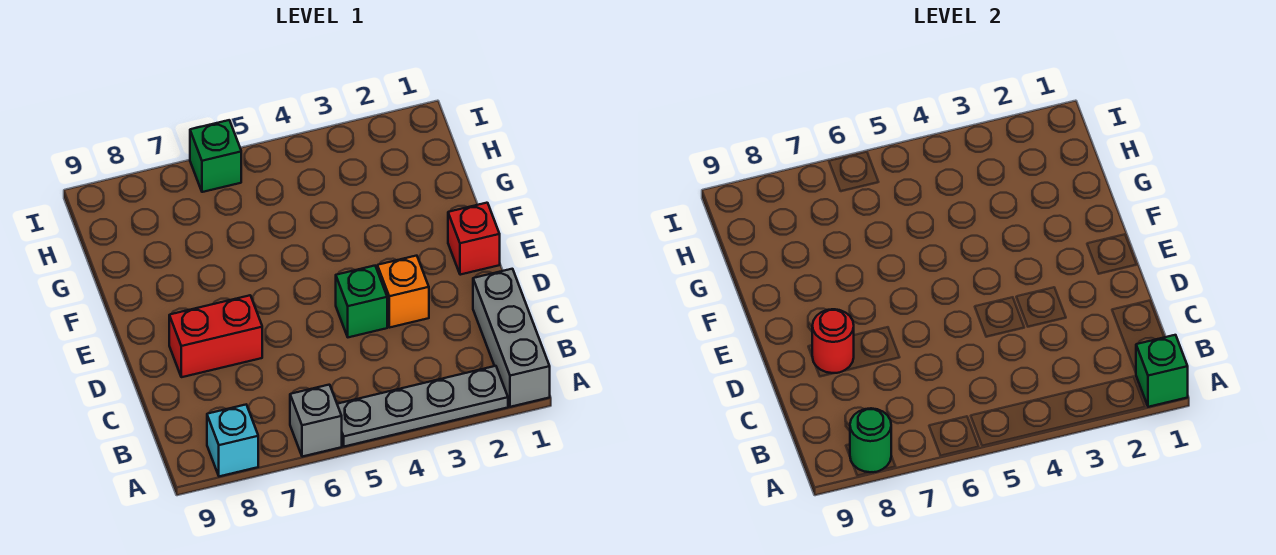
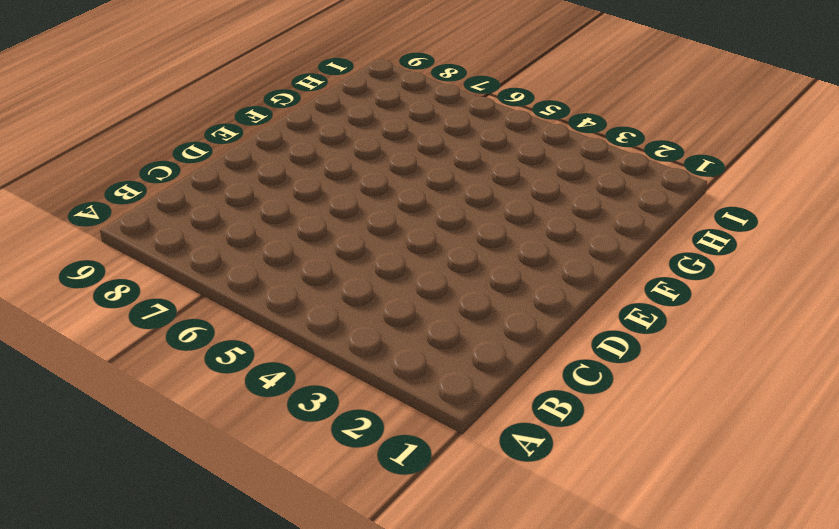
none -> grey 1x3 brick [473,269,550,407]
none -> grey 1x4 plate [337,366,508,447]
none -> grey 1x1 brick [290,385,342,457]

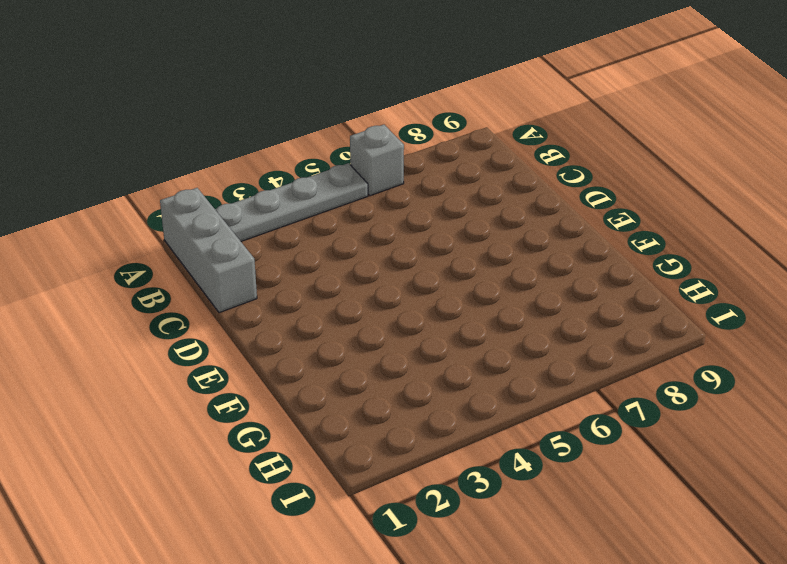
none -> cyan 1x1 brick [207,405,258,476]
none -> orange 1x1 brick [377,256,429,328]
none -> green 1x1 brick [336,266,387,337]

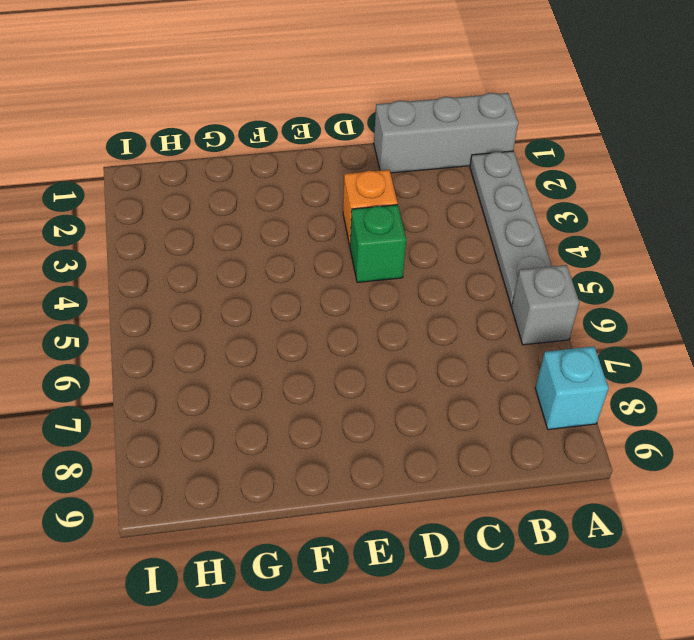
none -> red 1x2 brick [169,295,262,377]
none -> red 1x1 brick [448,203,500,275]
none -> green 1x1 brick [190,120,241,192]

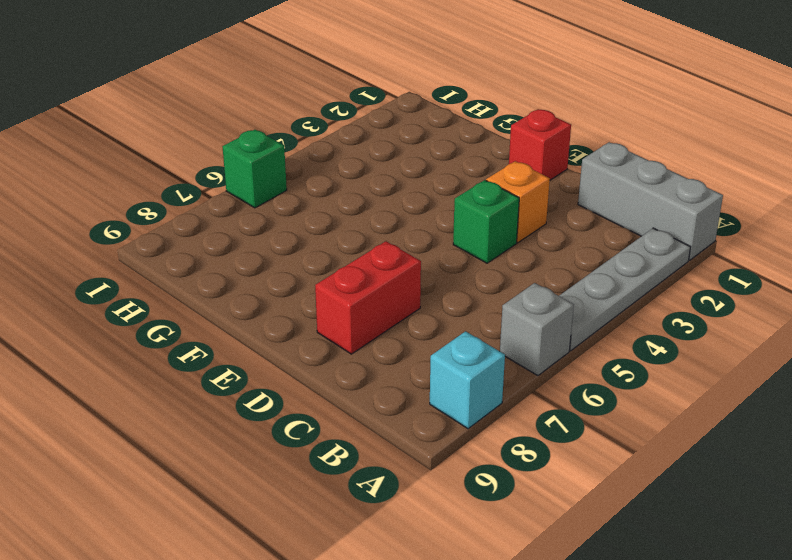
none -> green 1x1 brick [1136,335,1188,407]
none -> green 1x1 round brick [850,408,891,473]
none -> red 1x1 round brick [812,309,854,373]

